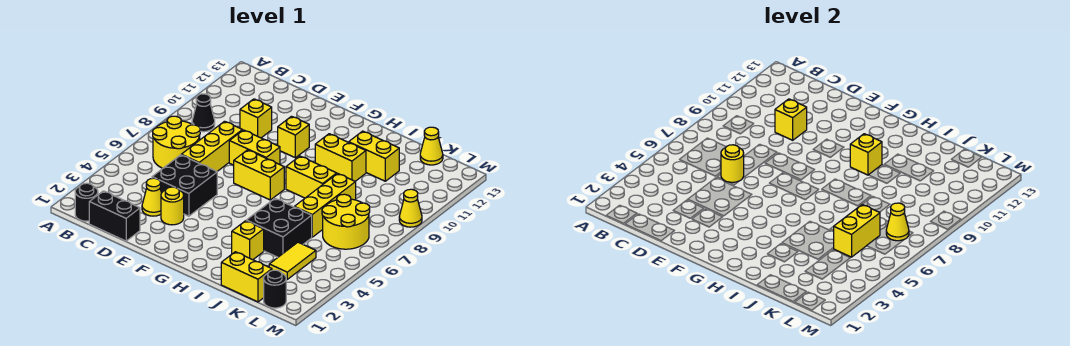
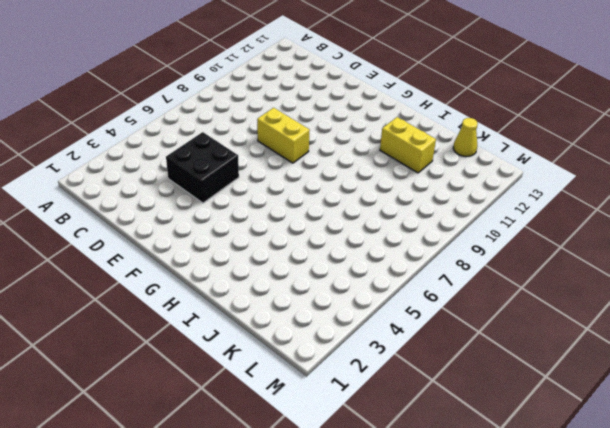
none -> black 1x1 round brick [75,183,98,221]
none -> yellow 2x2 round brick [153,116,200,168]
none -> black 1x1 cone [192,94,215,132]

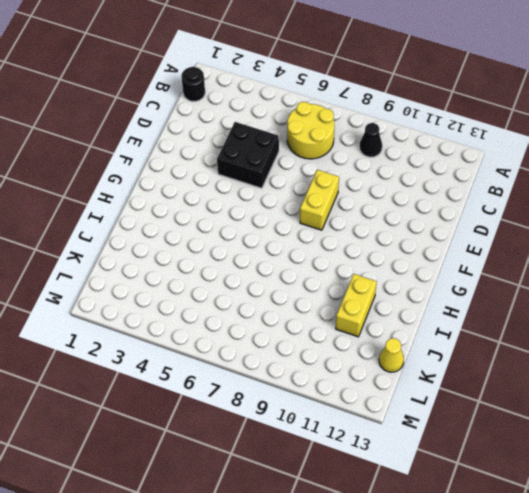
none -> black 1x2 brick [89,191,140,241]
none -> yellow 1x1 cone [142,178,161,216]
none -> yellow 1x3 brick [181,121,242,171]

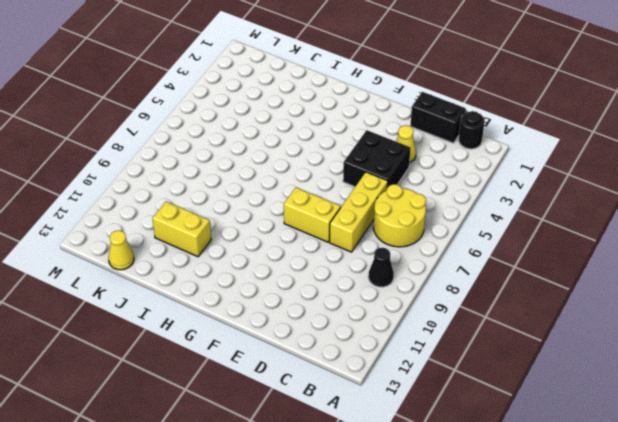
none -> yellow 1x1 brick [240,99,272,138]
none -> yellow 1x1 round brick [161,187,184,225]
none -> yellow 1x2 brick [234,150,284,200]

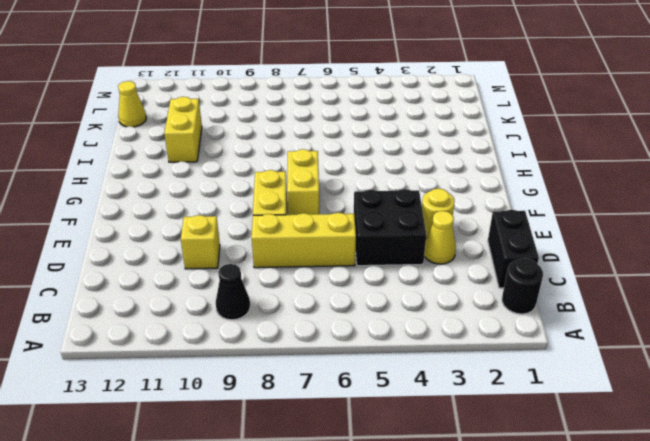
none -> yellow 2x2 round brick [153,116,200,168]
none -> yellow 1x1 brick [278,116,309,158]
none -> yellow 1x2 brick [286,156,337,198]

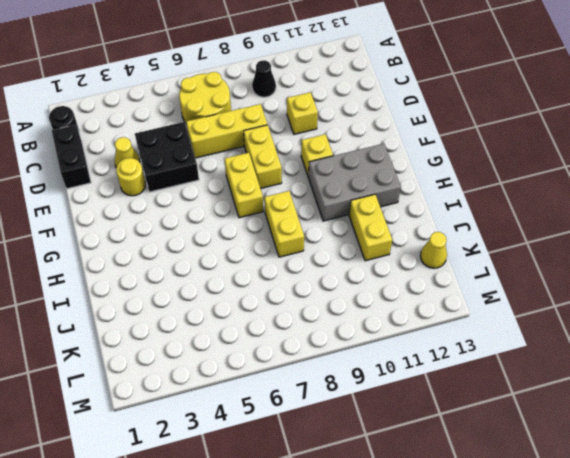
grey 2x3 brick [308,144,401,221] -> yellow 1x2 brick [315,134,366,181]
none -> yellow 1x1 brick [232,221,264,260]
none -> black 2x2 brick [246,199,312,257]
none -> yellow 1x2 brick [221,252,272,302]

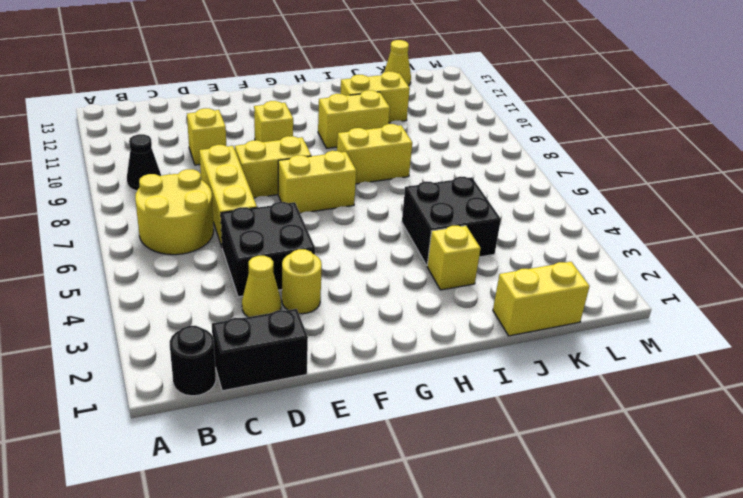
none -> yellow 1x3 brick [295,173,356,237]
none -> yellow 1x2 tile [269,242,316,279]
none -> yellow 2x2 round brick [322,194,370,249]

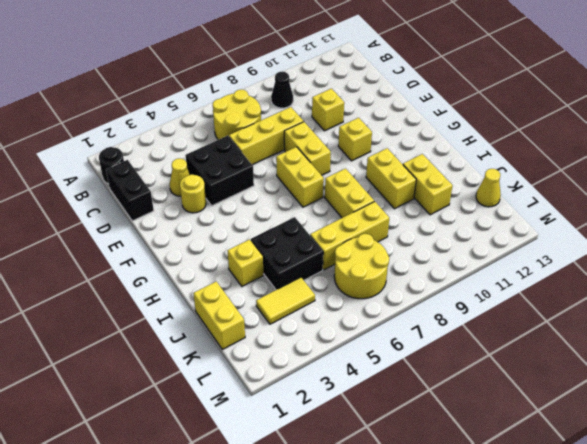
none -> black 1x1 round brick [264,270,286,308]
none -> yellow 1x1 cone [399,189,422,227]
none -> yellow 1x1 round brick [721,145,744,182]

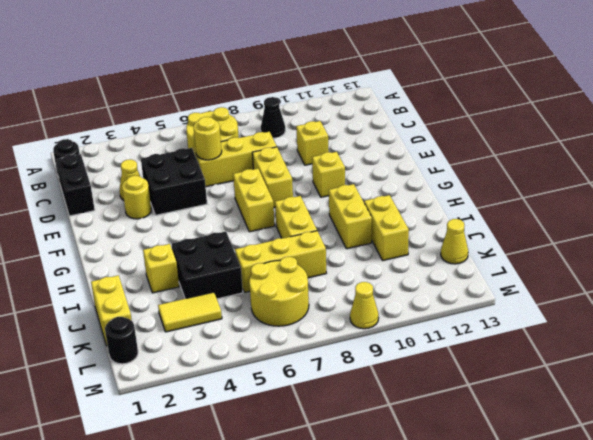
none -> yellow 1x1 brick [775,99,807,140]
none -> yellow 1x1 brick [850,134,882,175]
none -> yellow 1x2 brick [833,205,880,257]

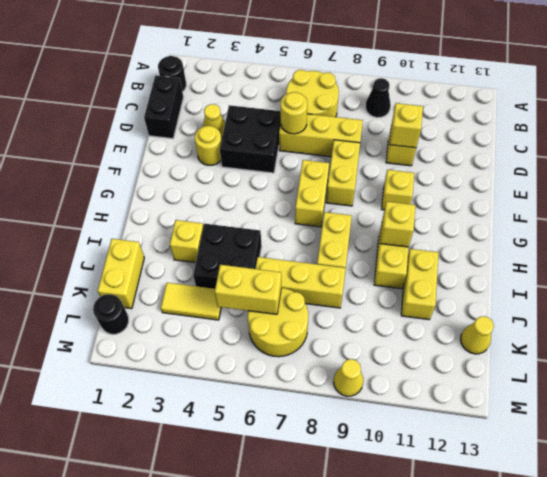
none -> yellow 1x1 cone [886,203,909,241]

